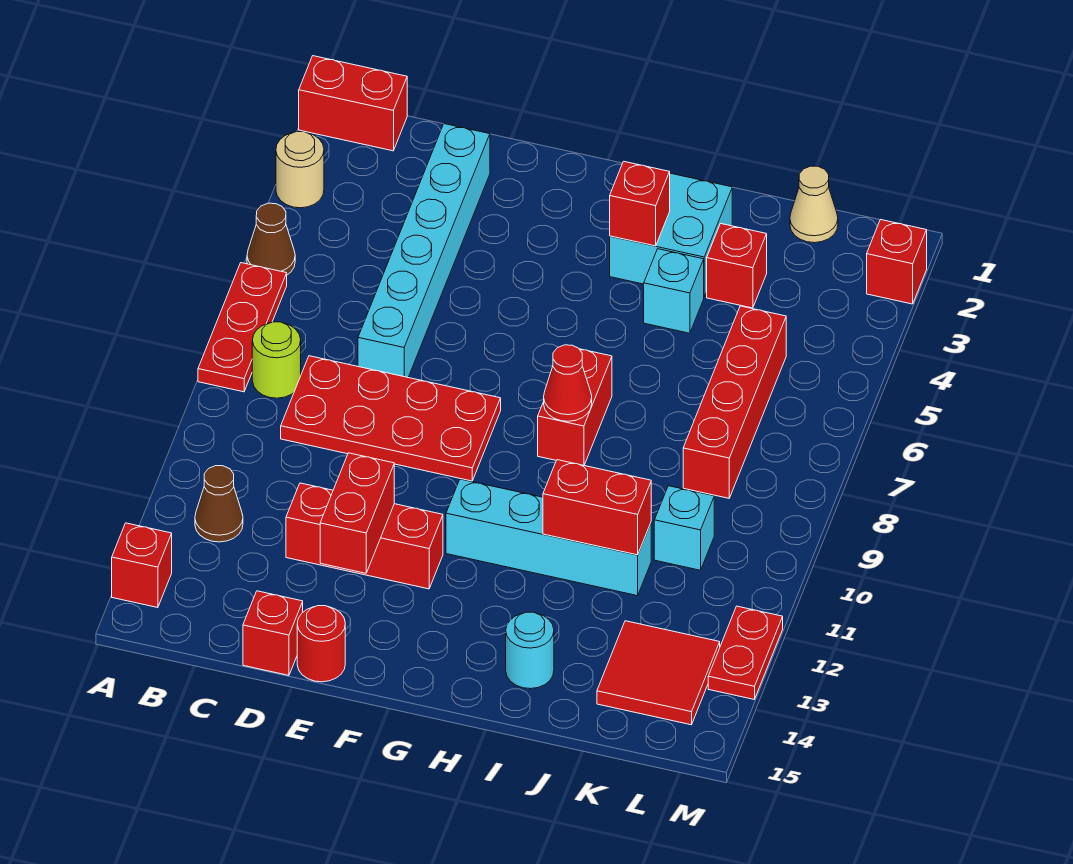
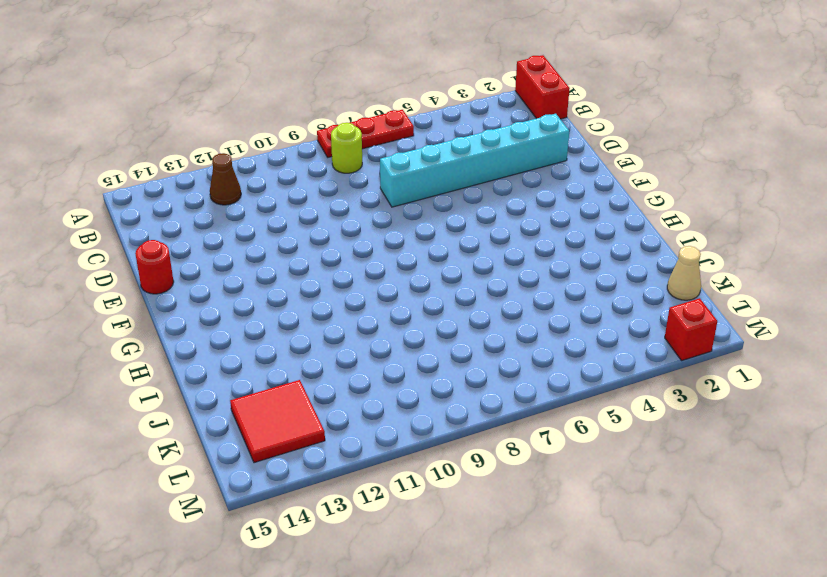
none -> tan 1x1 round brick [276,132,324,208]
none -> brown 1x1 cone [247,203,295,275]
none -> red 1x1 brick [112,523,172,608]

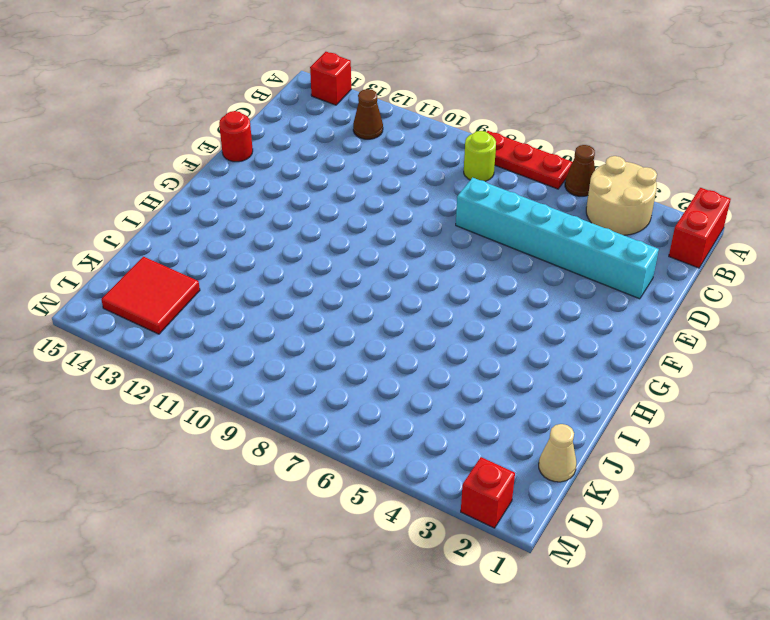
tan 2x2 round brick [586,156,657,235] -> tan 1x1 round brick [276,132,324,208]
none -> red 2x4 plate [281,356,501,481]
none -> red 1x3 brick [286,483,443,589]
none -> red 1x1 brick [243,591,303,675]

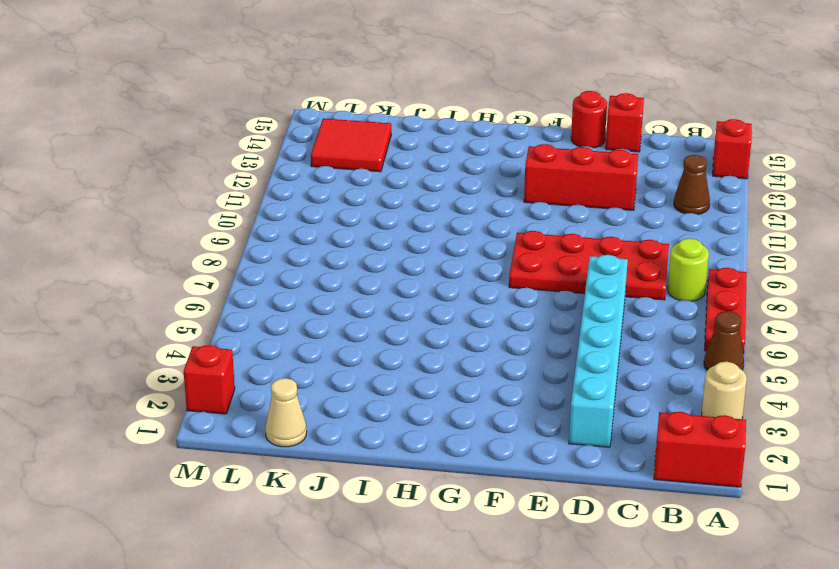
none -> cyan 1x4 brick [446,479,651,596]
none -> cyan 2x2 brick [610,173,732,297]
none -> red 1x2 brick [538,349,612,465]

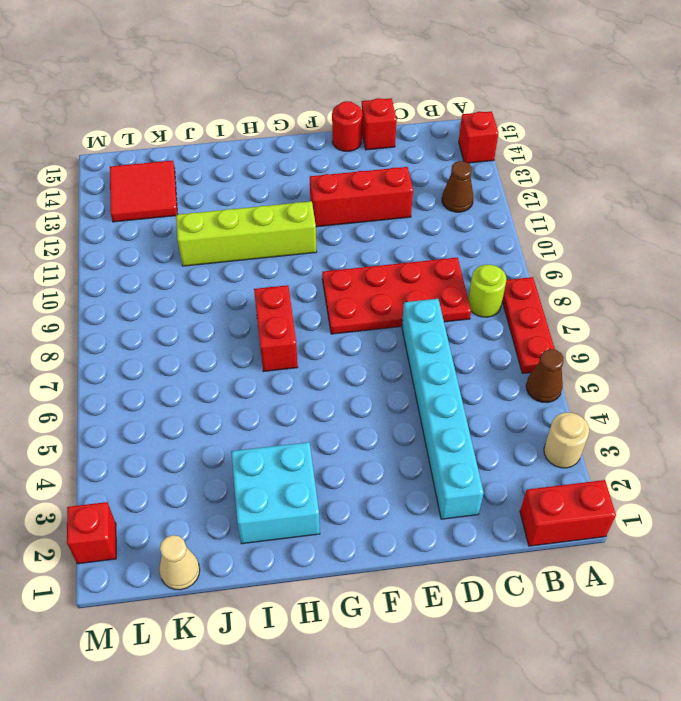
lime 1x4 brick [176,201,317,266] -> cyan 1x4 brick [446,479,651,596]
none -> cyan 1x1 brick [644,249,704,333]
none -> cyan 1x1 round brick [506,612,554,689]
none -> red 1x1 brick [707,224,767,308]

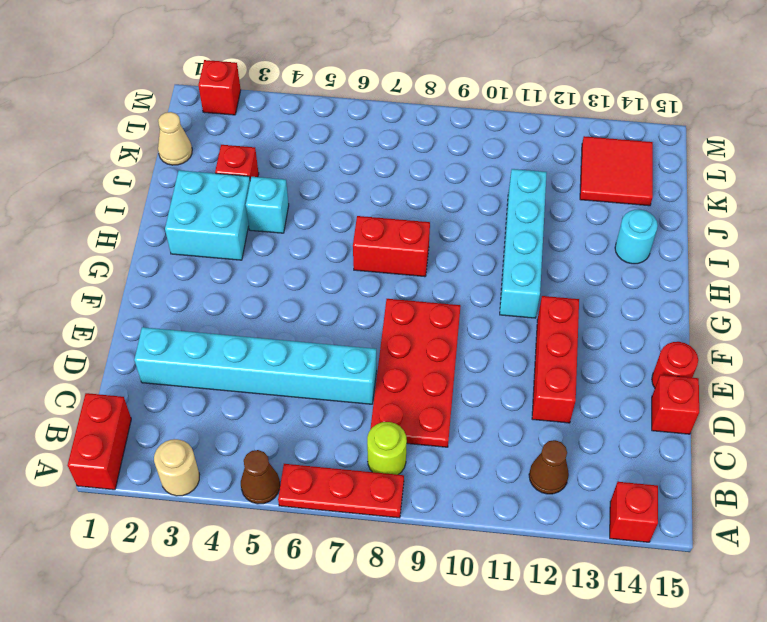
none -> red 1x4 brick [683,306,786,498]
none -> cyan 1x1 brick [654,486,714,570]
none -> red 1x2 plate [708,606,783,699]

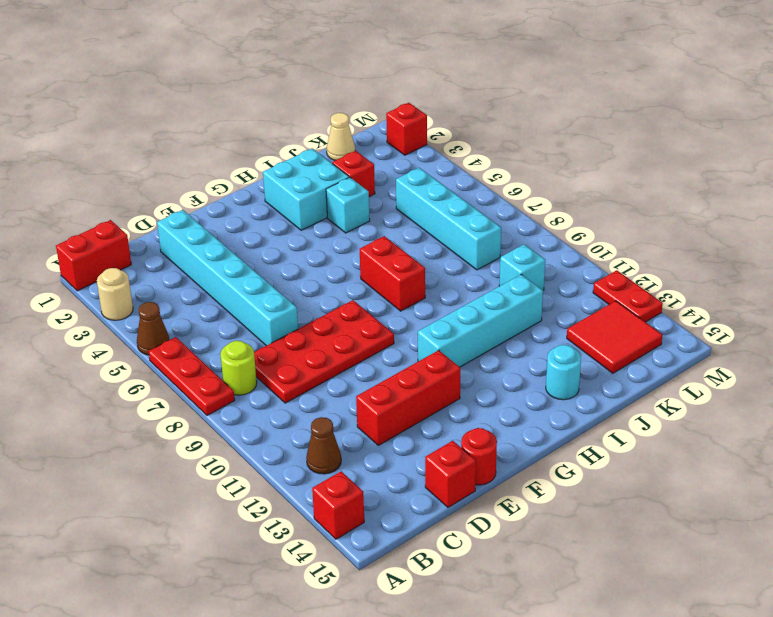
cyan 1x4 brick [396,168,501,270] -> red 1x4 brick [683,306,786,498]
none -> red 1x2 brick [320,453,394,573]
none -> red 1x1 brick [610,161,670,246]
none -> red 1x1 cone [544,345,592,421]

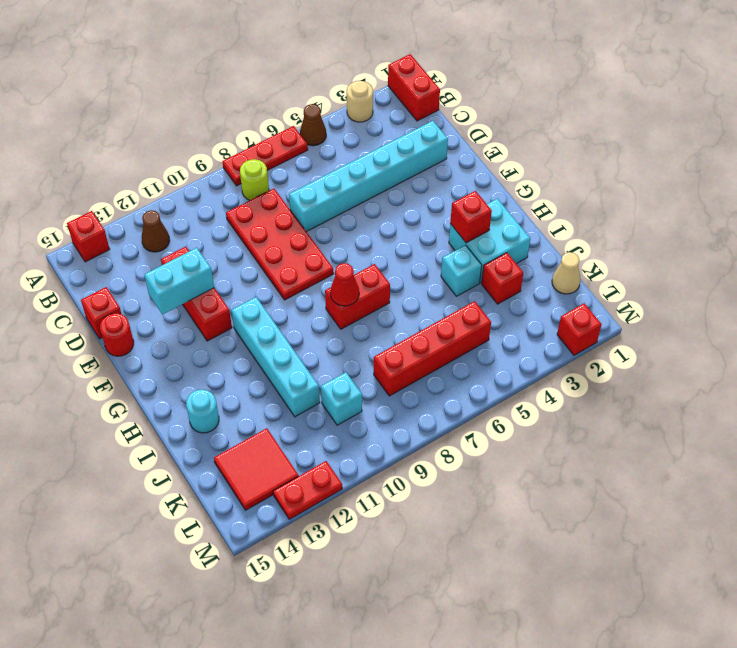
cyan 1x2 brick [144,248,214,315] -> red 1x2 brick [320,453,394,573]
none -> red 1x2 brick [543,460,651,555]

